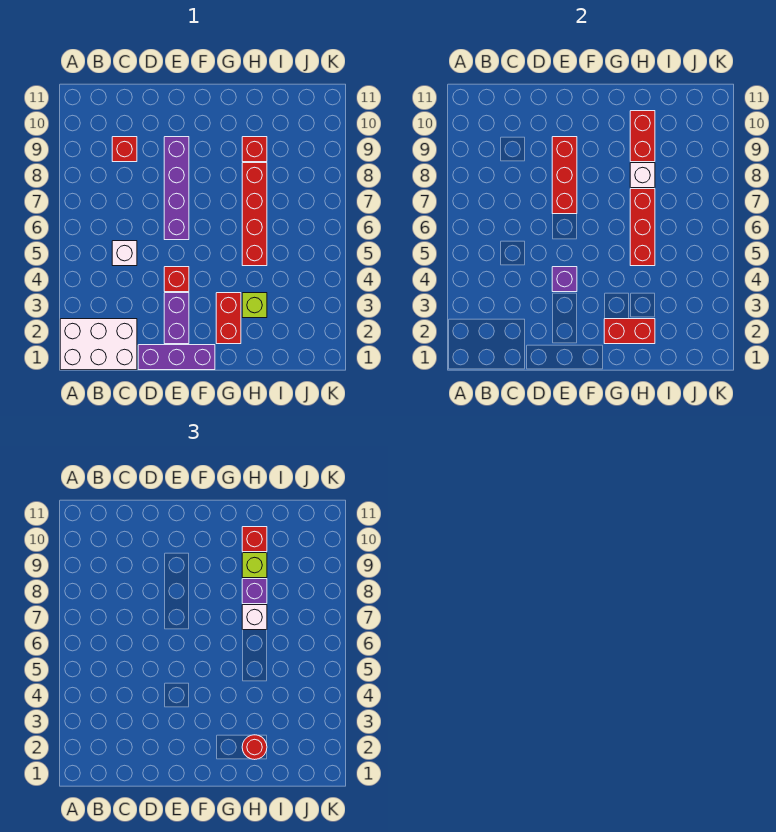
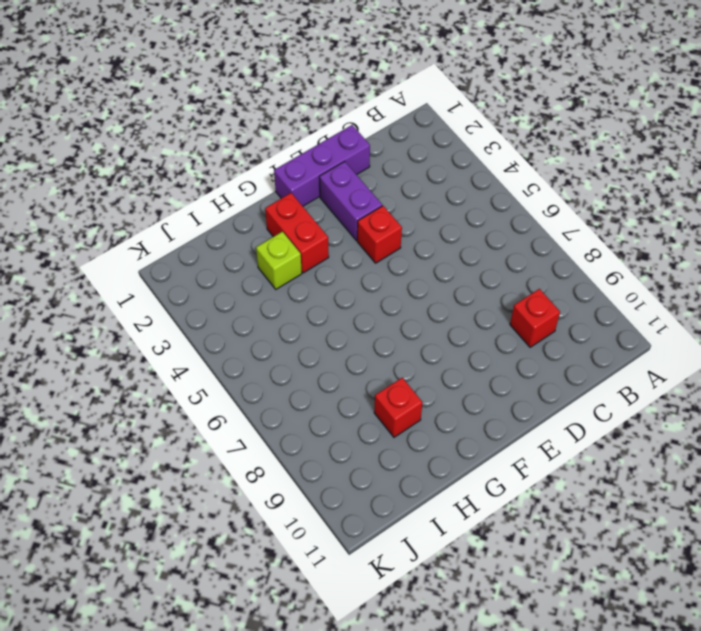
none -> white 2x3 brick [60,319,137,370]
none -> white 1x1 brick [112,241,137,266]
none -> purple 1x4 brick [164,137,189,240]

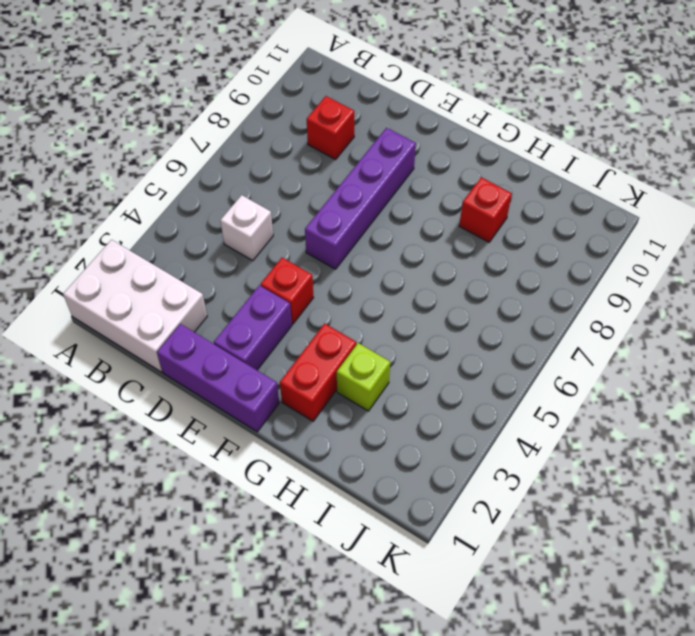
none -> red 1x4 brick [242,163,267,266]
none -> purple 1x1 brick [552,267,577,292]
none -> red 1x3 brick [552,137,577,214]

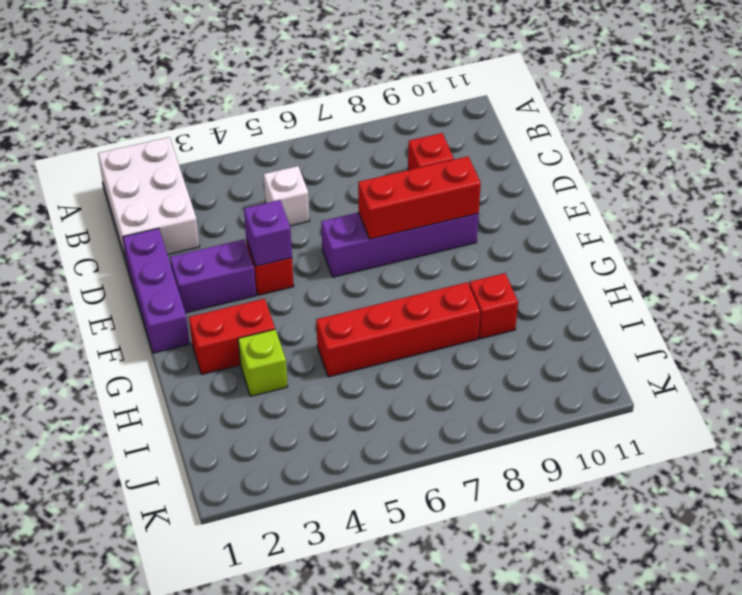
none -> red 1x2 brick [604,319,655,344]
none -> red 1x3 brick [630,189,655,266]
none -> white 1x1 brick [630,163,655,188]

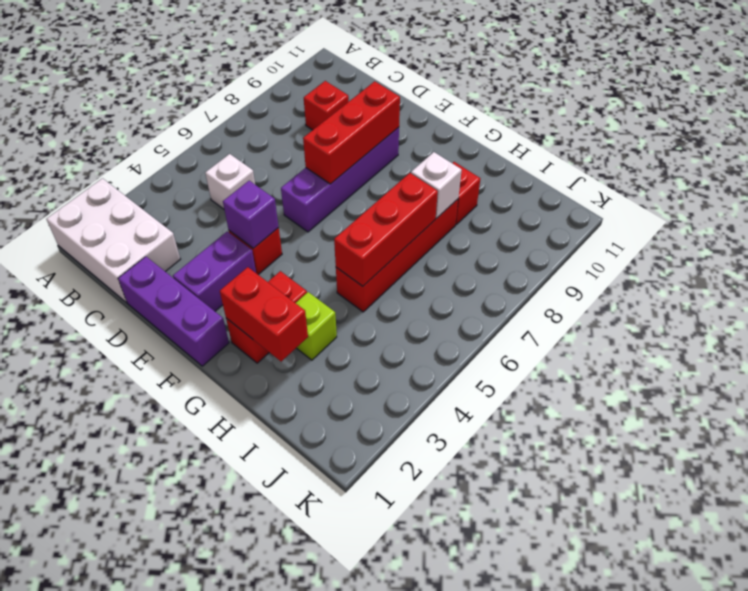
none -> red 1x2 brick [630,111,655,162]
none -> red 1x1 round brick [242,735,267,760]
none -> white 1x1 brick [242,605,267,630]

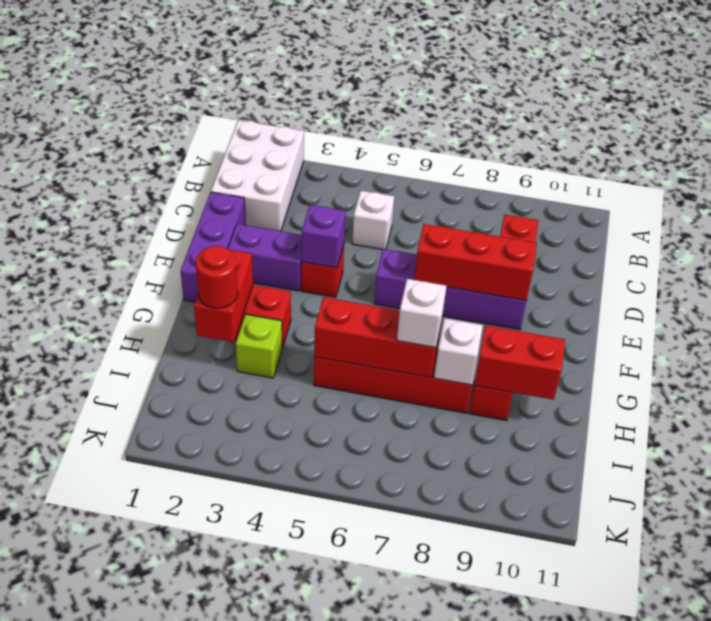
none -> purple 1x1 brick [242,579,267,604]
none -> lime 1x1 brick [242,553,267,578]
none -> red 1x1 brick [242,527,267,552]

